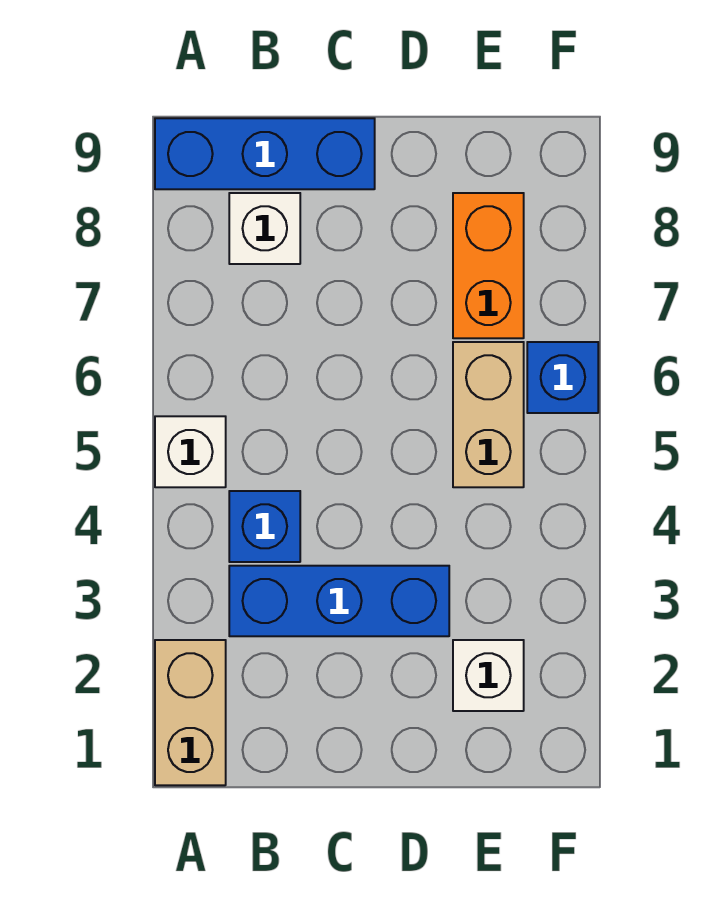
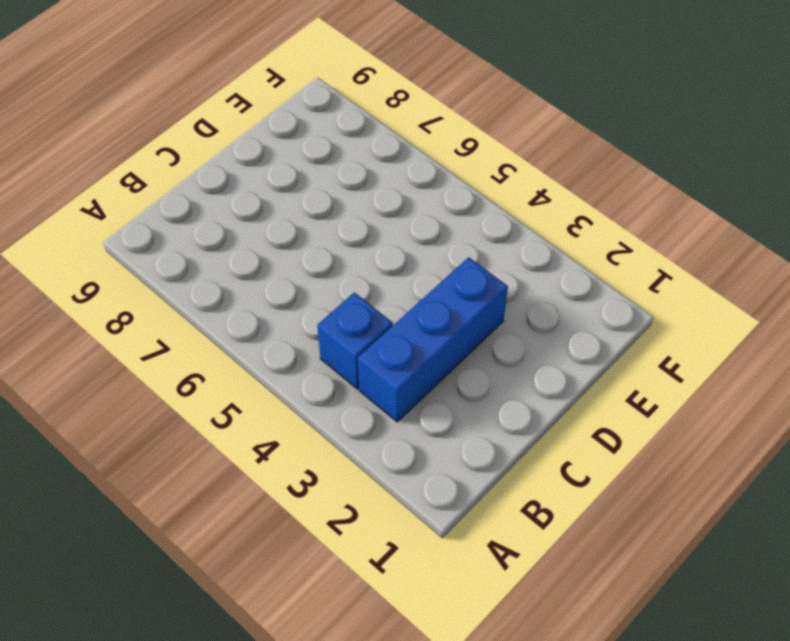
none -> tan 1x2 brick [155,640,226,785]
none -> white 1x1 brick [155,416,226,487]

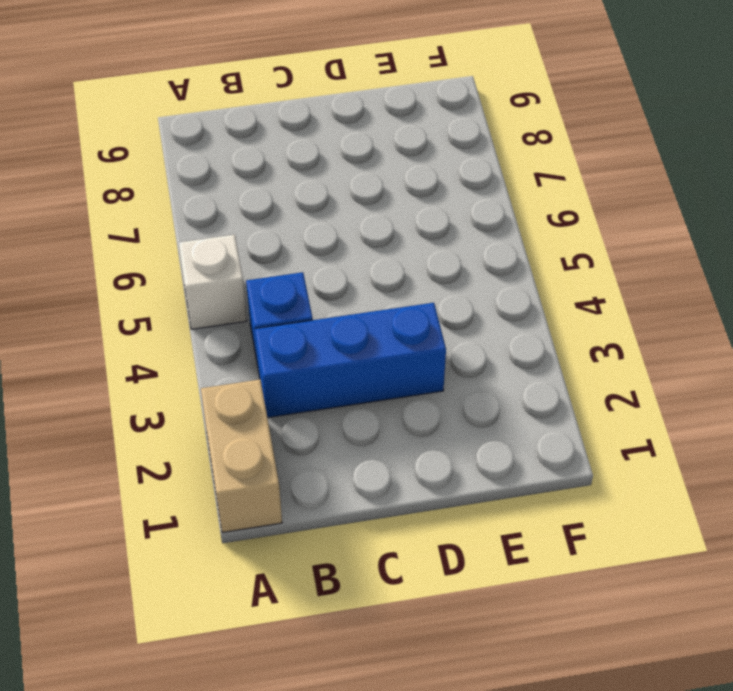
none -> blue 1x3 brick [155,118,375,189]
none -> white 1x1 brick [229,193,300,264]

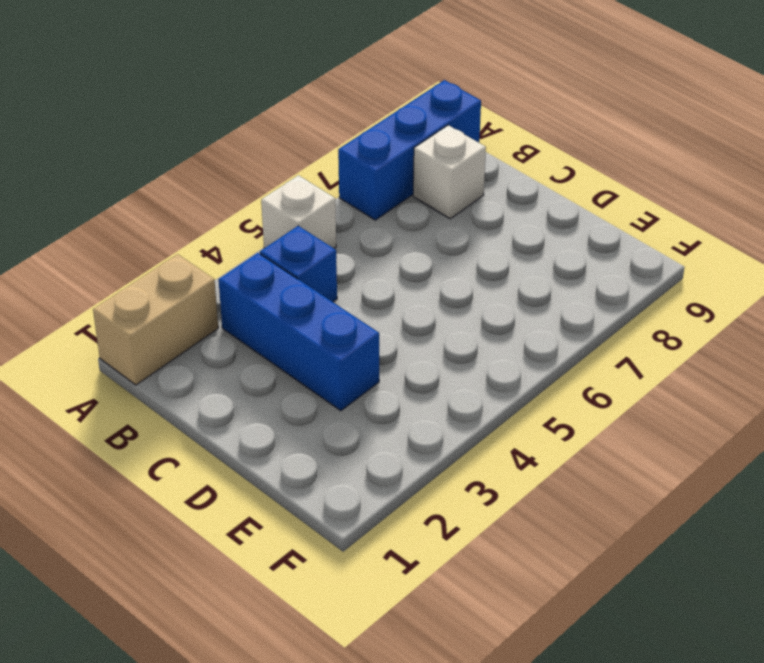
blue 1x3 brick [338,80,481,220] -> blue 1x3 brick turned to [155,118,375,189]
none -> white 1x1 brick [453,640,524,711]
none -> tan 1x2 brick [453,342,524,487]

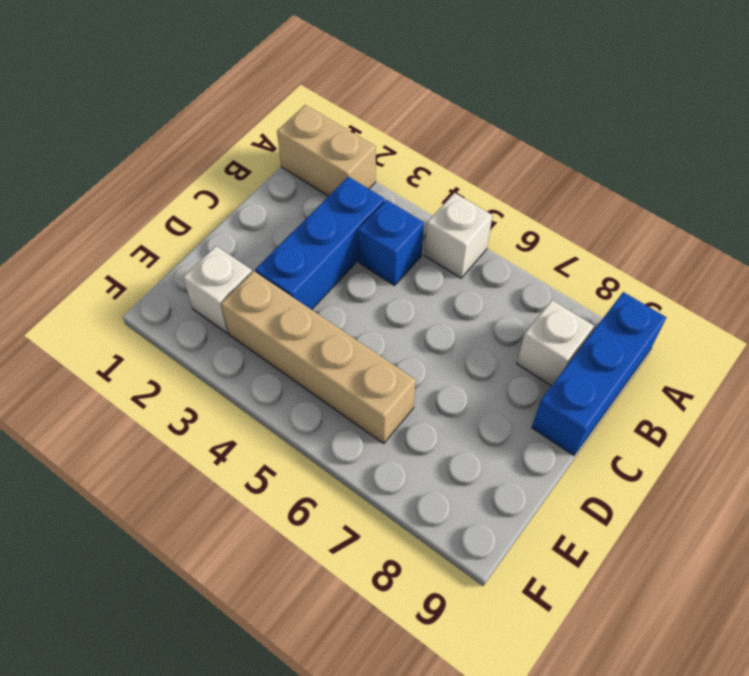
tan 1x4 brick [221,271,416,443] -> tan 1x2 brick [453,342,524,487]
none -> orange 1x2 brick [453,193,524,338]
none -> blue 1x1 brick [527,342,598,413]

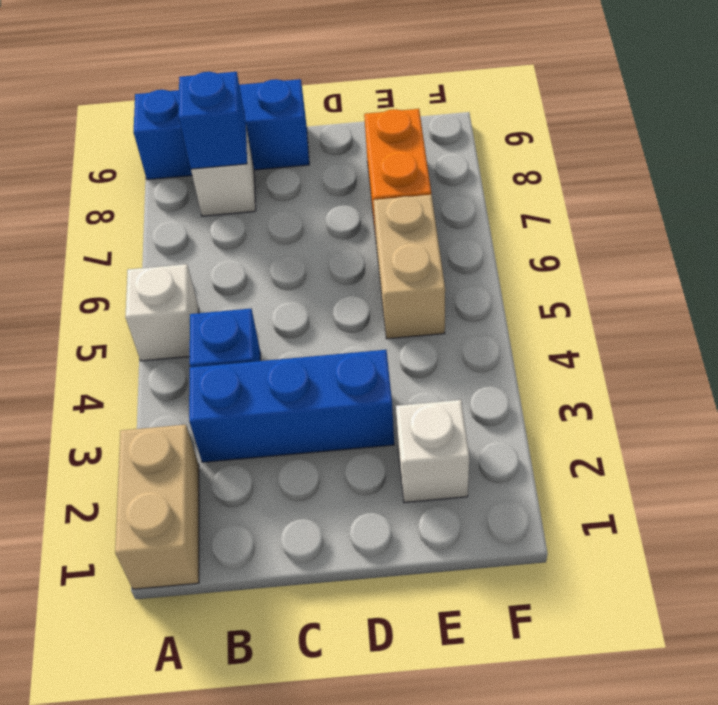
blue 1x1 brick [179,72,247,169] -> blue 1x1 brick moved to [527,342,598,413]

